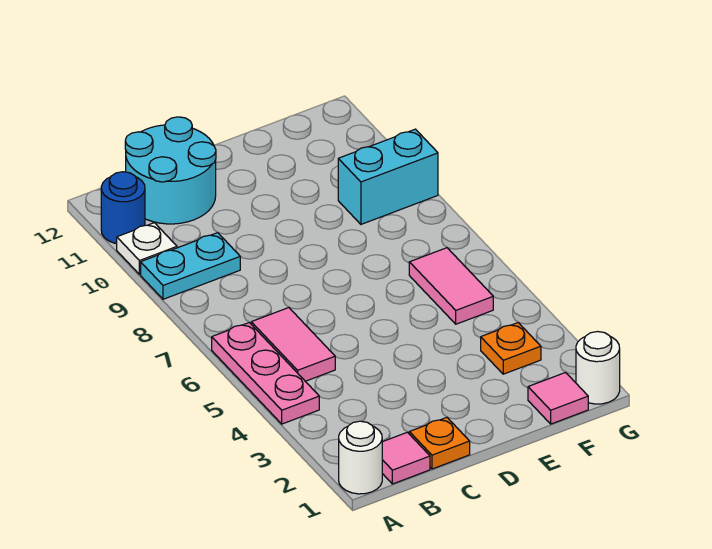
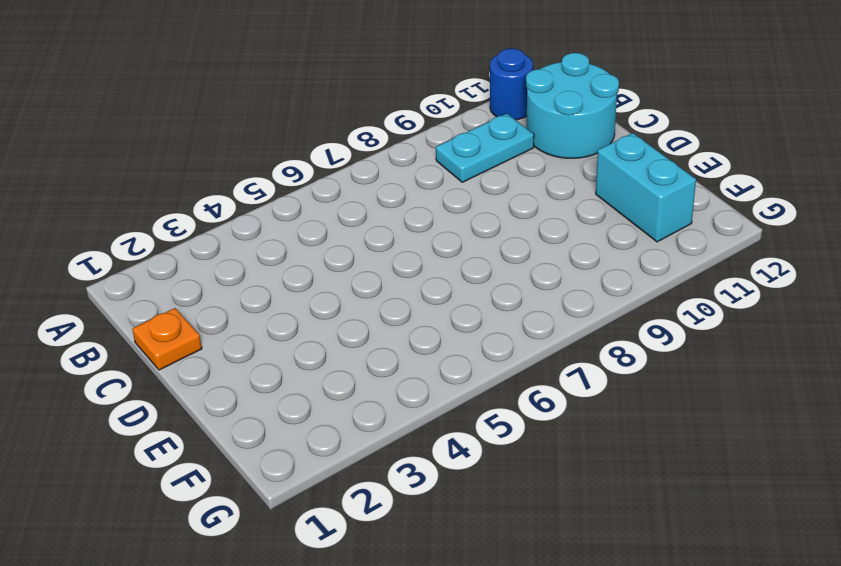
cyan 1x2 plate [436,114,534,182] -> cyan 1x2 plate turned to [141,233,240,299]
cyan 1x2 brick [596,133,696,242] -> cyan 1x2 brick moved to [338,129,438,224]
none -> white 1x1 round brick [339,421,382,494]
none -> pink 1x3 plate [212,323,319,424]
none -> white 1x1 plate [117,223,177,274]

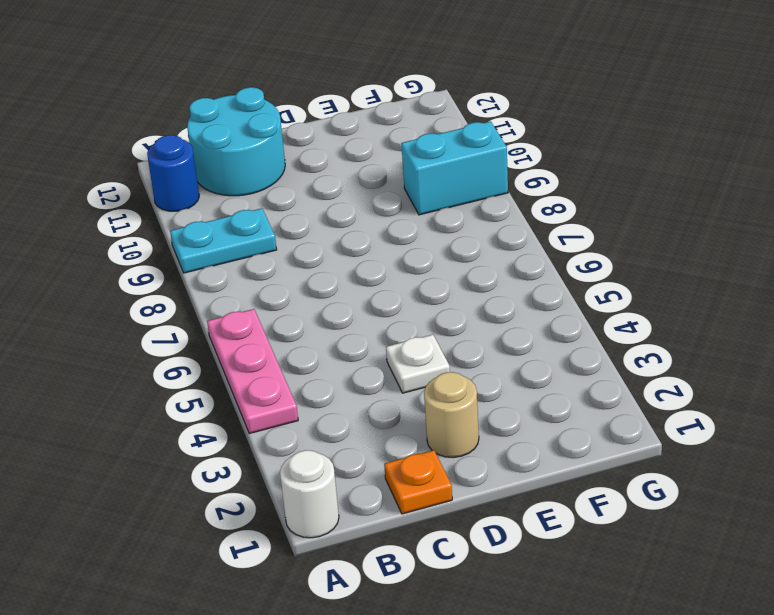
tan 1x1 round brick [424,372,479,458] -> none
white 1x1 plate [386,335,450,393] -> white 1x1 plate moved to [117,223,177,274]
none -> pink 1x1 tile [382,432,430,484]
none -> pink 1x2 tile [251,308,335,381]
none -> pink 1x1 tile [528,373,588,424]

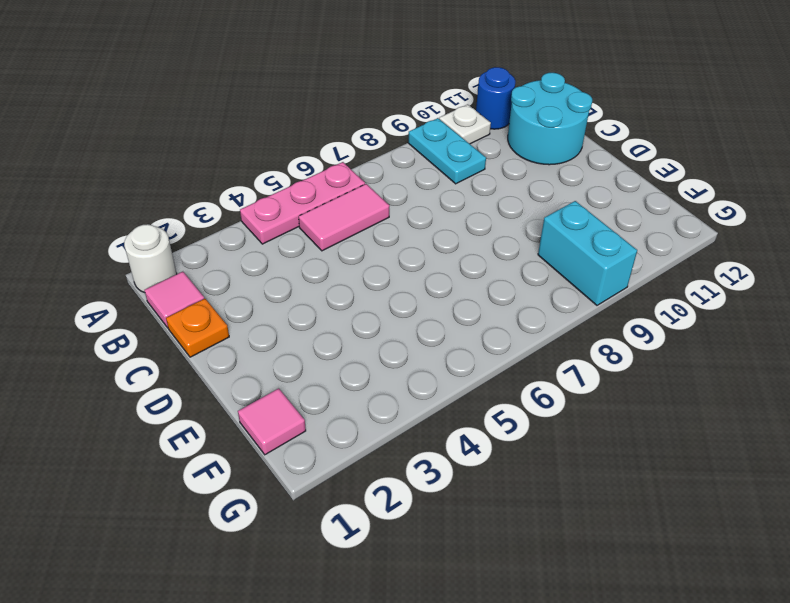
none -> orange 1x1 plate [481,323,541,374]
none -> pink 1x2 tile [409,248,493,324]
none -> white 1x1 round brick [576,332,620,404]

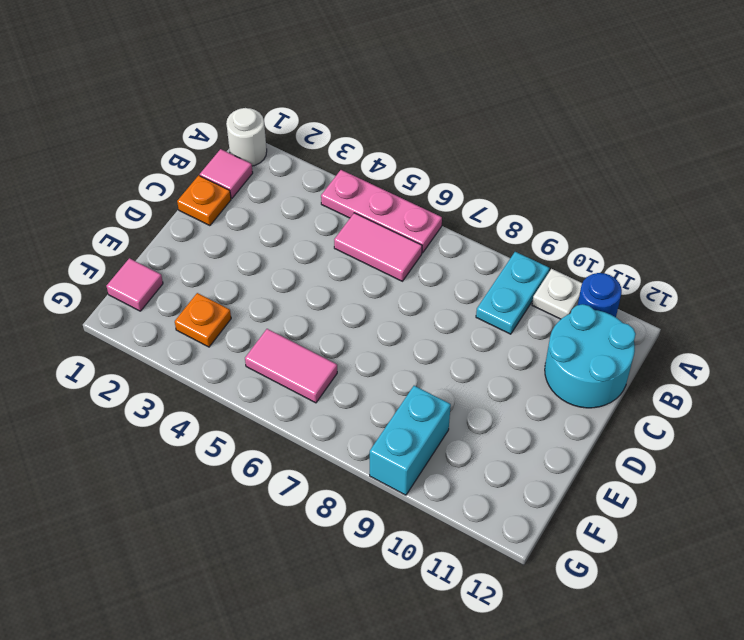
none -> white 1x1 round brick [576,332,620,404]

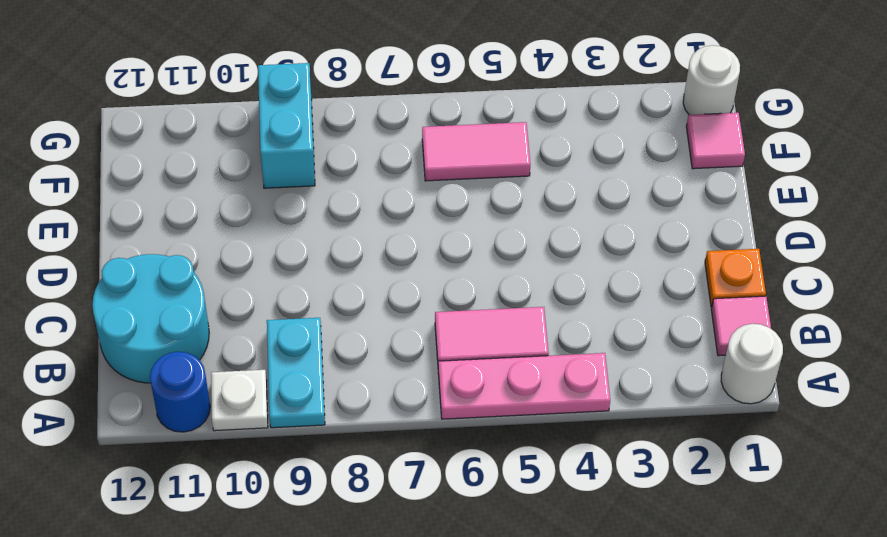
none -> orange 1x1 plate [481,323,541,374]

